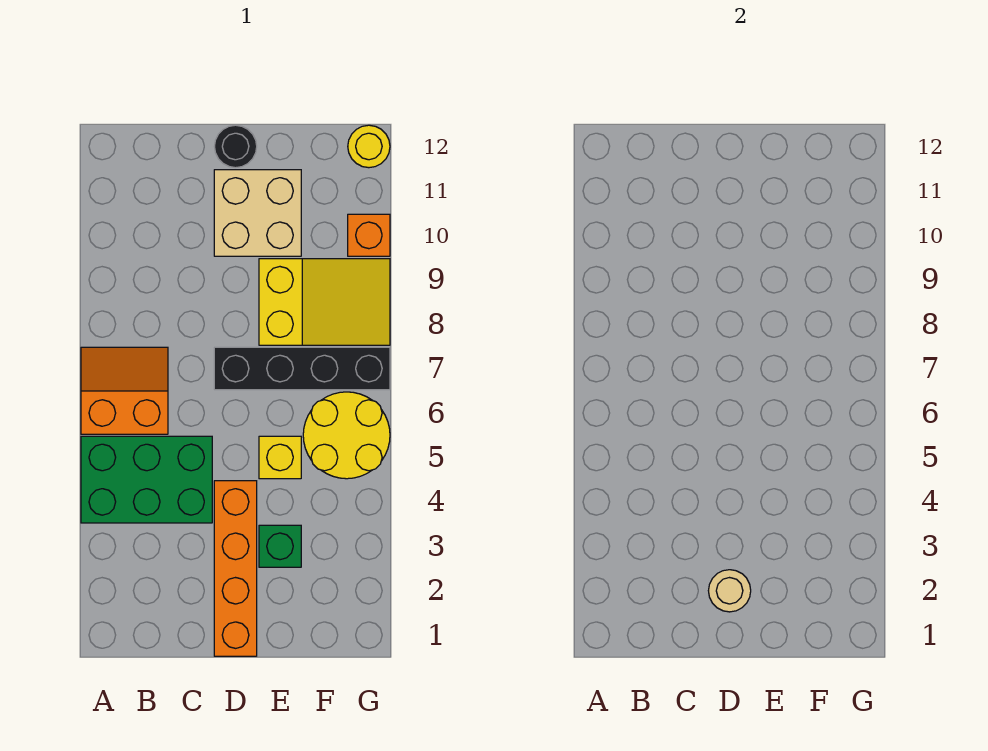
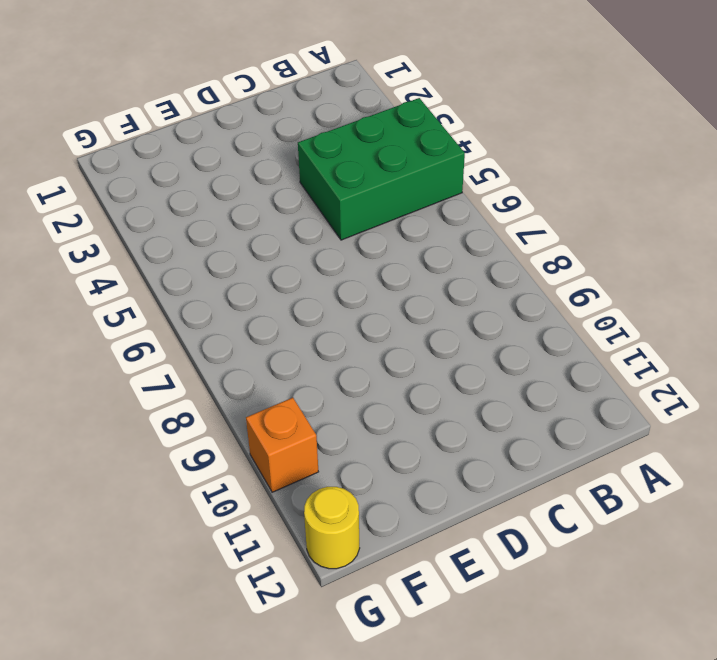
none -> orange 2x2 slope [81,347,168,434]
none -> orange 1x4 brick [214,481,257,656]
none -> black 1x4 brick [214,347,390,390]

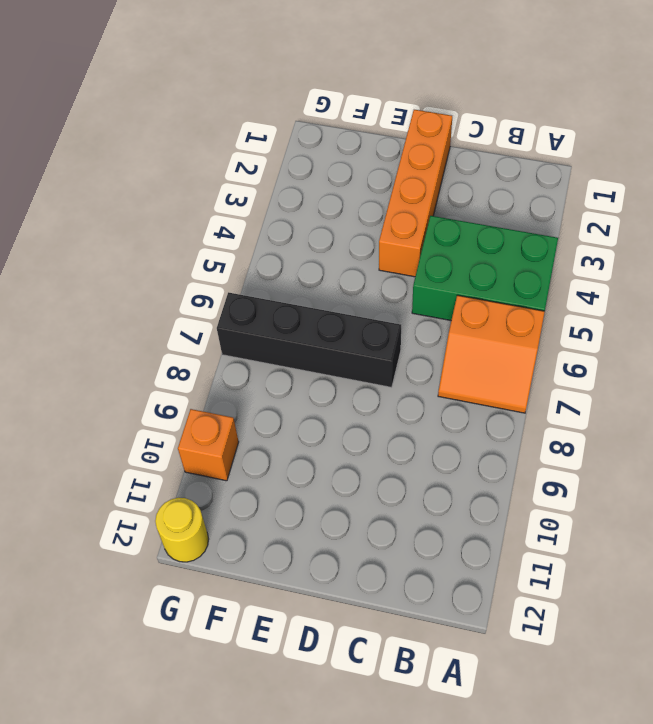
none -> tan 2x2 brick [214,170,301,256]
none -> black 1x1 round brick [214,125,257,168]
none -> green 1x1 brick [259,525,301,567]

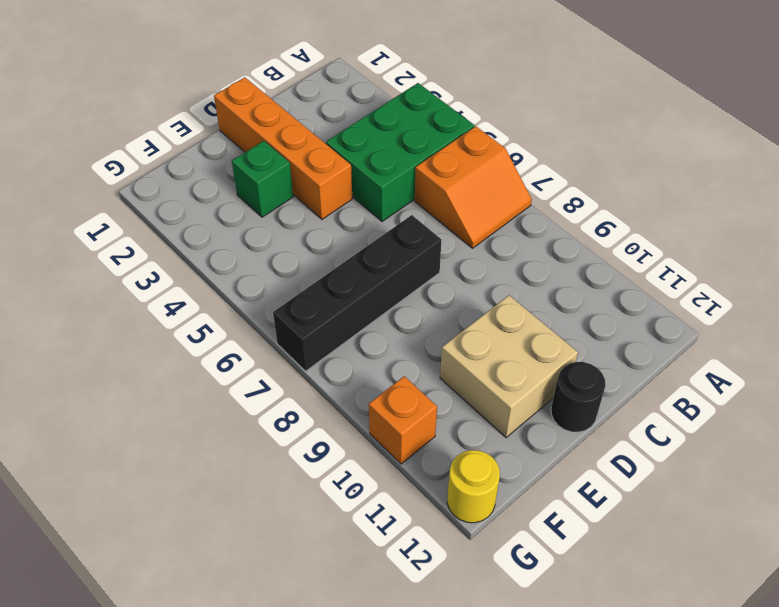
none -> yellow 1x1 brick [259,436,301,479]
none -> yellow 2x3 slope [259,259,390,345]
none -> yellow 2x2 round brick [303,392,390,479]

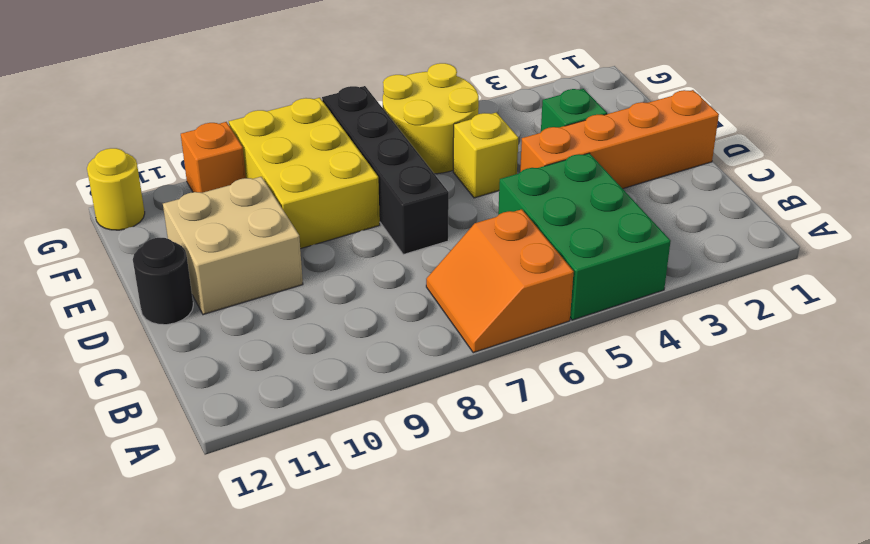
yellow 2x3 brick [229,98,380,249] -> yellow 2x3 slope [259,259,390,345]
none -> tan 1x1 round brick [708,570,751,612]

